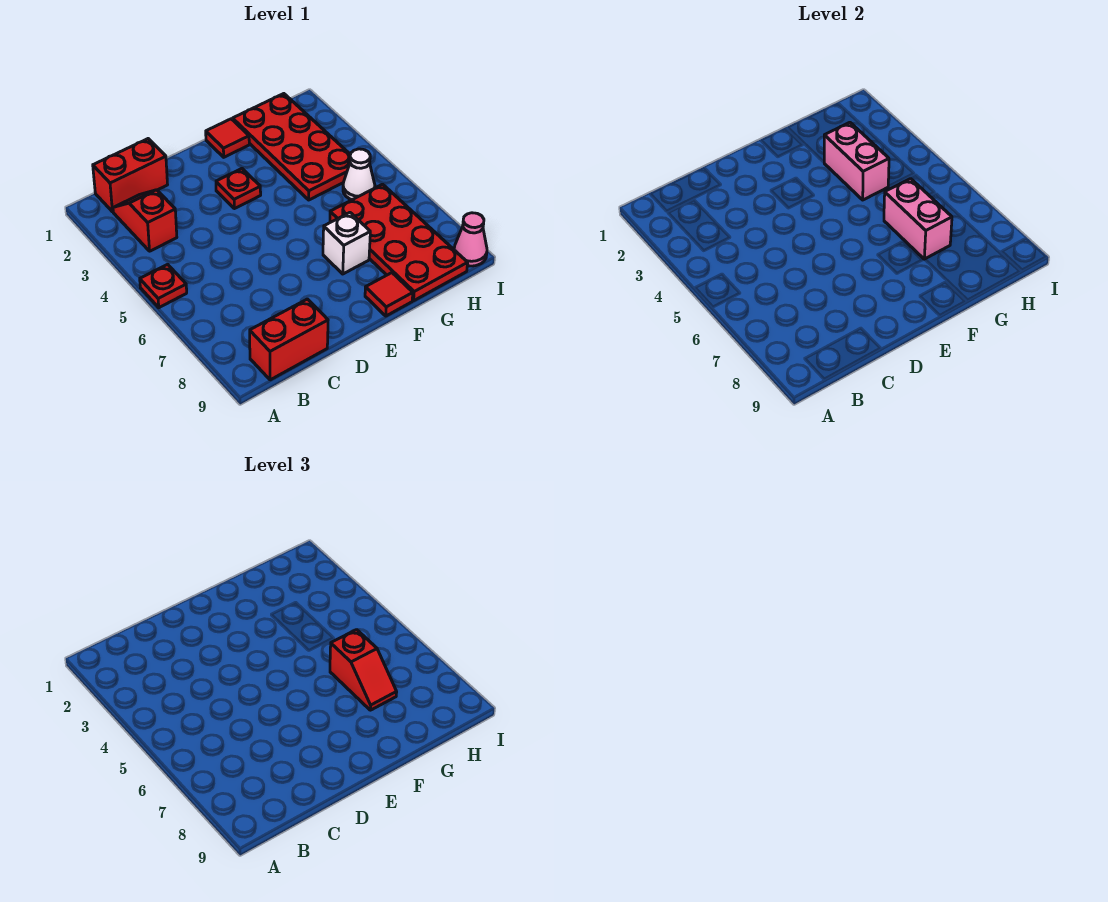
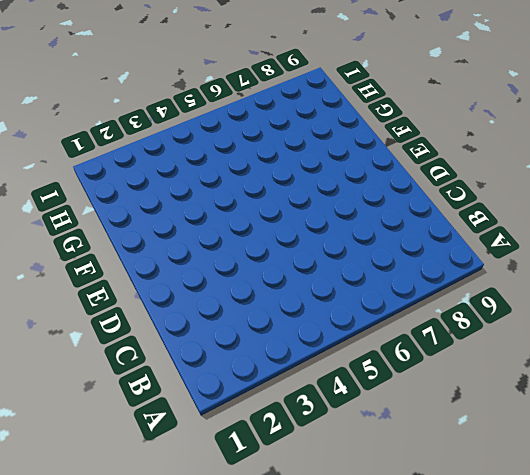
none -> red 1x1 plate [140,264,187,308]
none -> red 1x2 brick [93,139,168,212]
none -> red 1x2 slope [113,190,177,251]

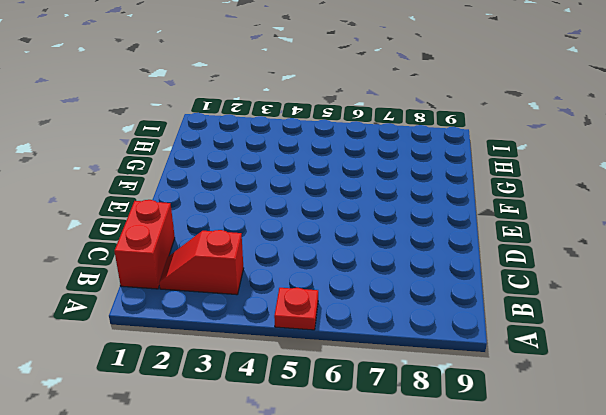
none -> red 1x2 brick [250,299,328,380]
none -> red 1x1 plate [216,169,261,209]
none -> red 1x1 tile [206,119,249,157]

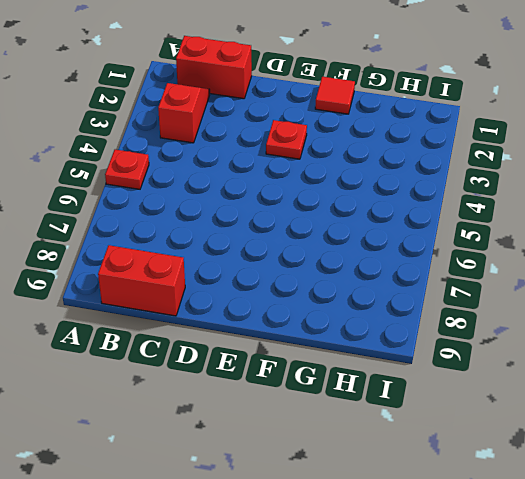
none -> white 1x1 brick [323,213,370,274]
none -> red 1x1 tile [365,273,413,316]
none -> red 2x4 plate [233,94,350,200]

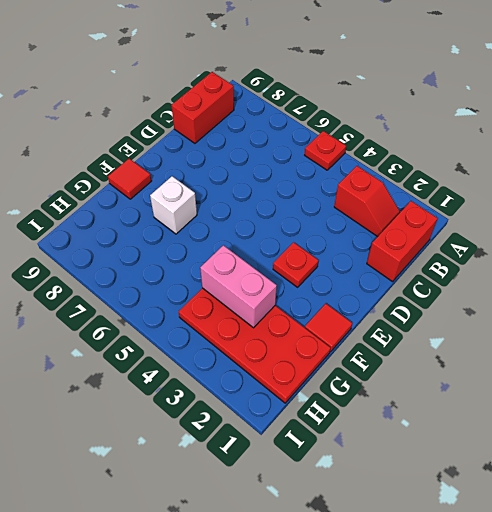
none -> red 2x4 plate [330,184,468,301]
none -> white 1x1 cone [343,149,375,200]
none -> pink 1x1 cone [454,213,487,266]

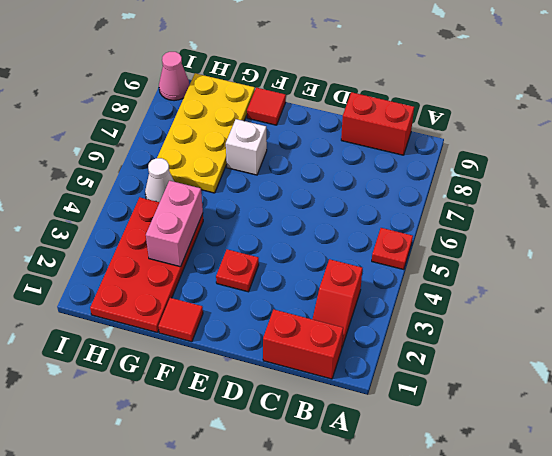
yellow 2x4 plate [157,73,255,193] -> red 2x4 plate [330,184,468,301]
none -> pink 1x2 brick [884,179,952,259]
none -> red 1x2 slope [330,630,397,710]

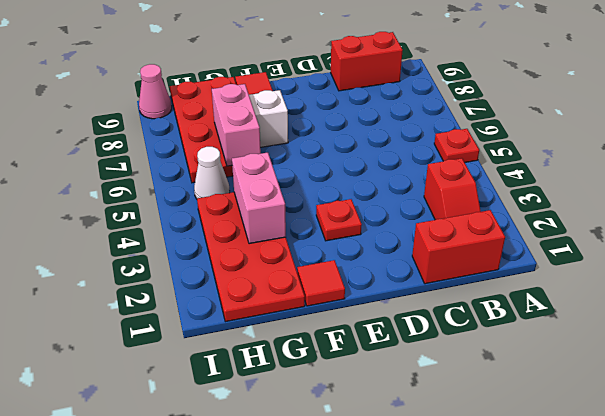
none -> red 1x2 slope [330,630,397,710]

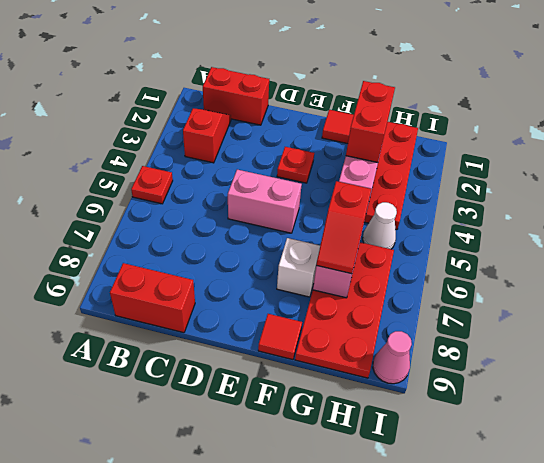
pink 1x2 brick [228,170,302,233] -> none
red 1x2 brick [346,81,395,162] -> none

